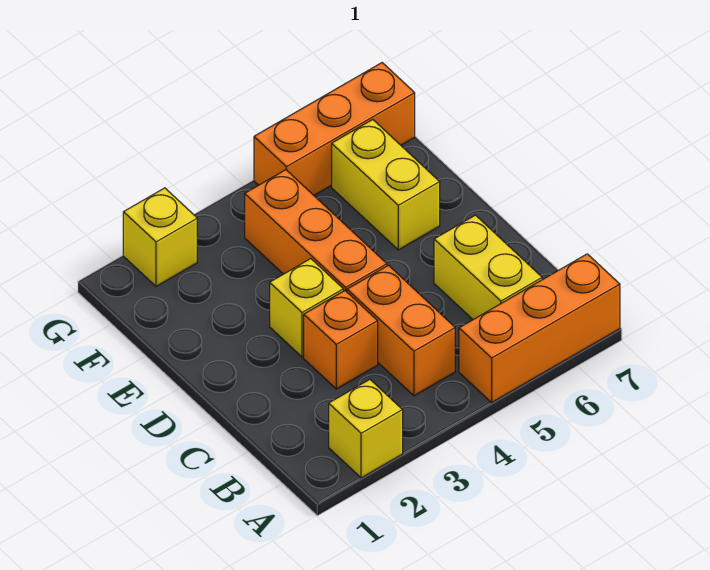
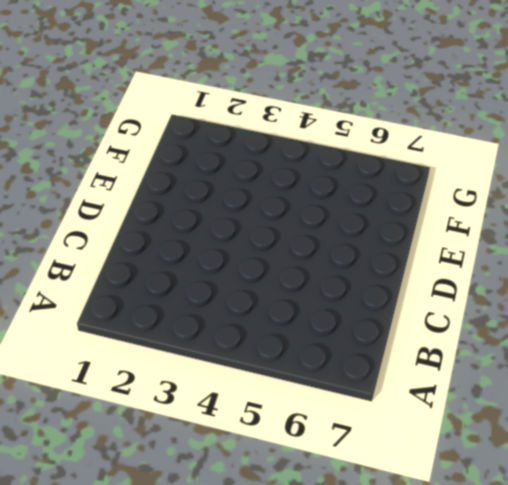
none -> yellow 1x1 brick [329,379,403,478]
none -> orange 1x3 brick [459,254,620,402]

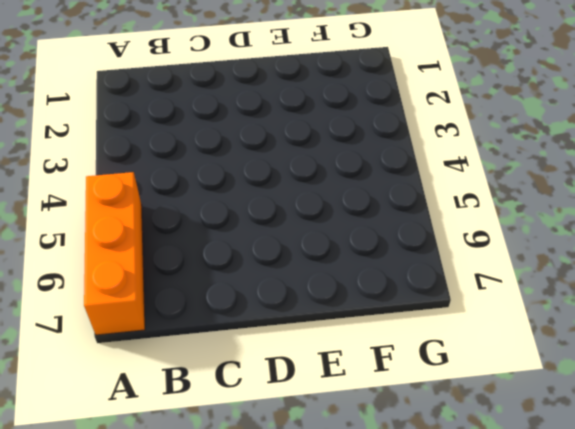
none -> yellow 1x1 brick [329,379,403,478]
none -> orange 1x2 brick [347,265,455,396]

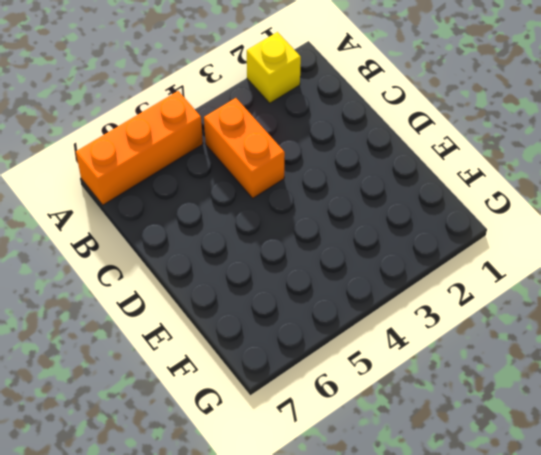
none -> yellow 1x2 brick [434,215,542,319]
none -> orange 1x1 brick [304,291,378,389]

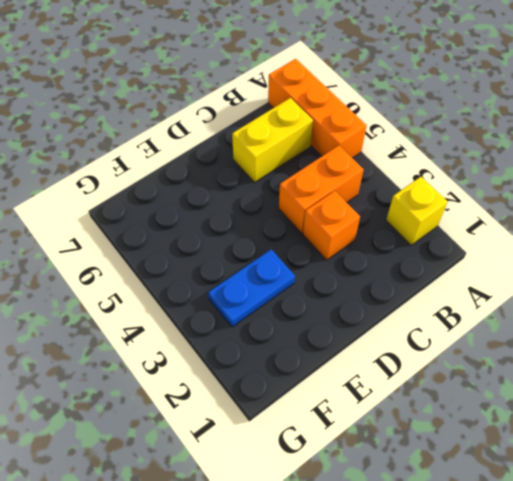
blue 1x2 plate [208,249,295,327] -> none
none -> yellow 1x1 brick [270,259,343,357]
none -> orange 1x3 brick [245,170,387,292]

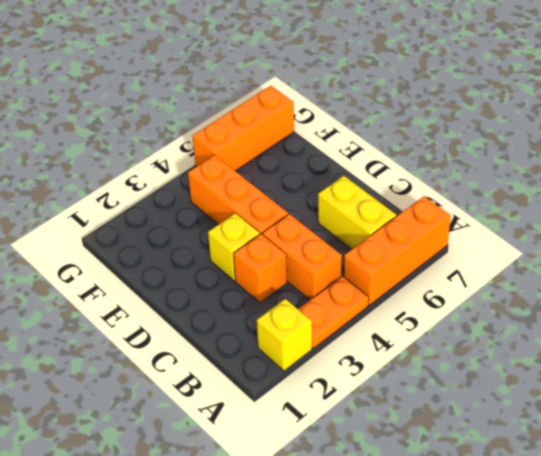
orange 1x2 plate [298,276,369,348] -> none
none -> yellow 1x2 brick [332,120,440,250]
none -> yellow 1x1 brick [123,188,197,286]

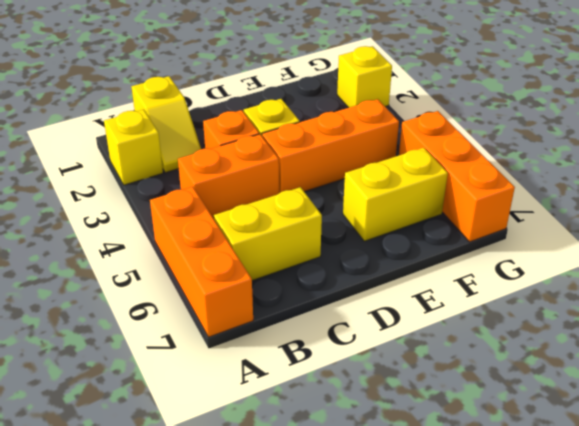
yellow 1x2 slope [131,76,201,173] -> none

